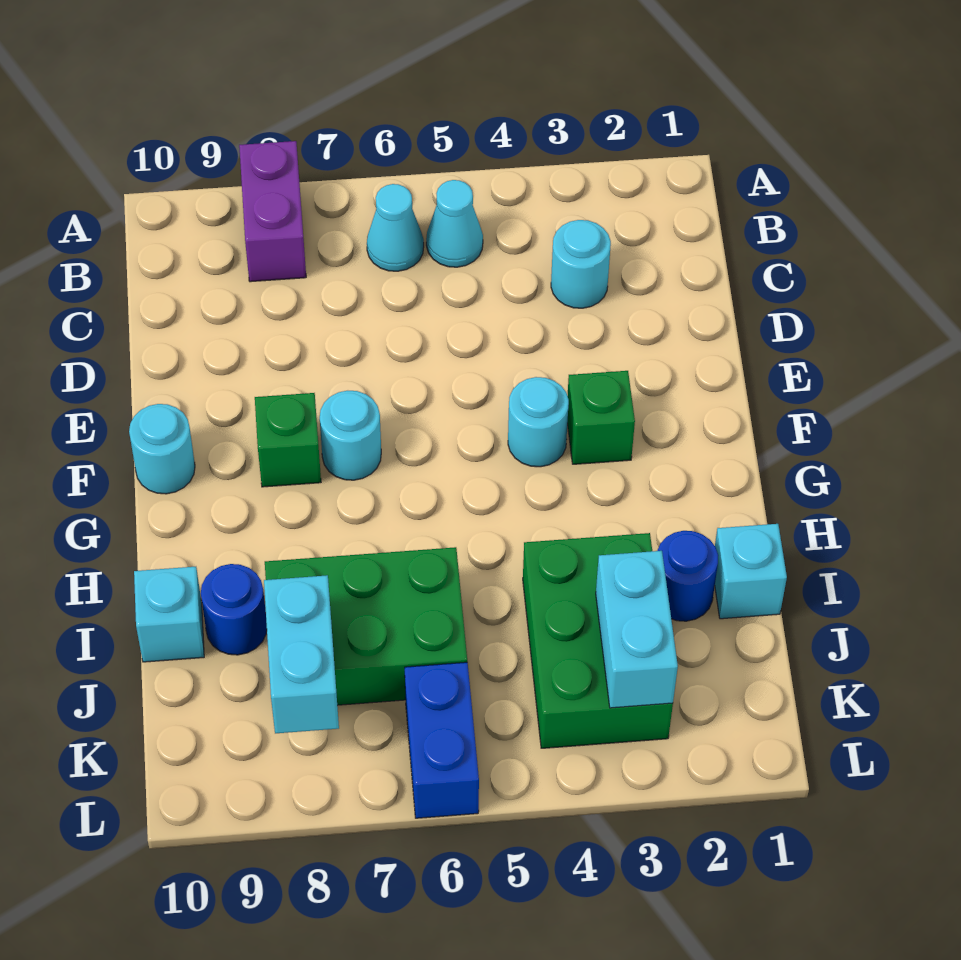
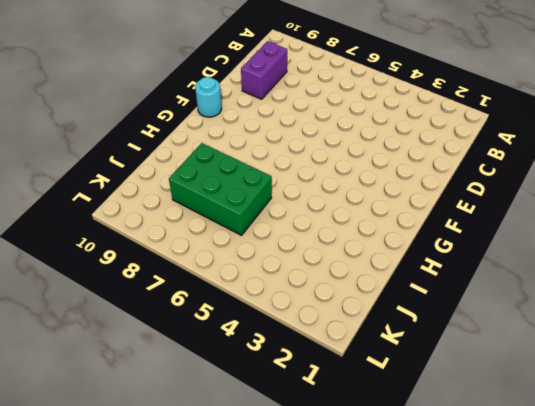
purple 1x2 brick [241,41,287,99] -> purple 1x2 brick moved to [239,141,306,282]
none -> cyan 1x1 cone [426,180,483,267]
none -> cyan 1x1 cone [367,184,424,271]
none -> cyan 1x1 round brick [551,220,611,308]

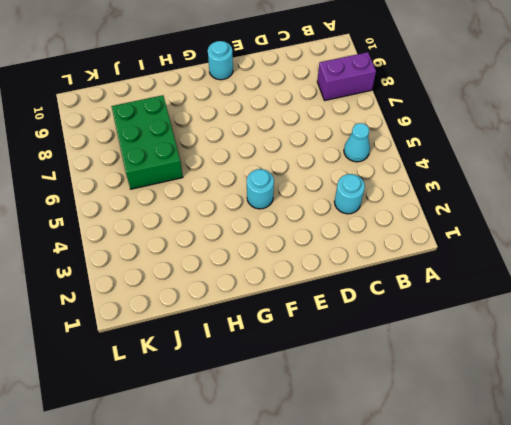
none -> cyan 1x1 cone [367,184,424,271]
none -> green 1x1 brick [567,371,635,464]
none -> cyan 1x1 round brick [320,391,381,480]

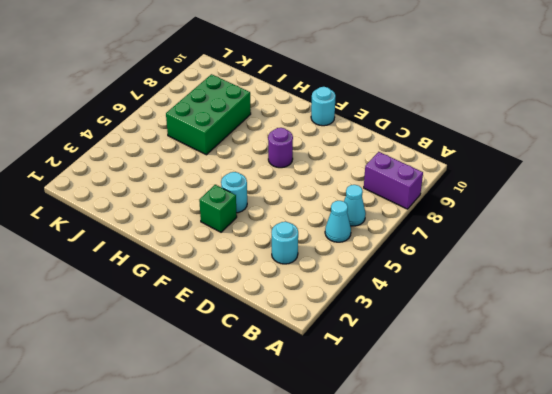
purple 1x1 round brick [268,128,293,168] -> cyan 1x1 round brick [320,391,381,480]
none -> green 1x1 brick [255,393,321,487]
none -> cyan 1x1 brick [715,524,787,619]
none -> blue 1x1 round brick [657,531,718,621]

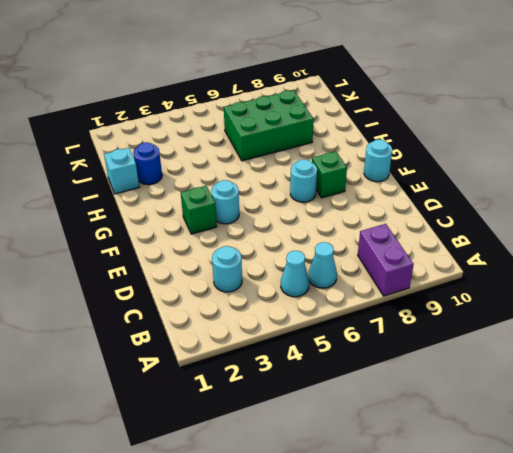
none -> green 2x3 brick [523,533,673,748]
none -> blue 1x1 round brick [201,564,267,655]
none -> cyan 1x1 brick [134,567,204,662]

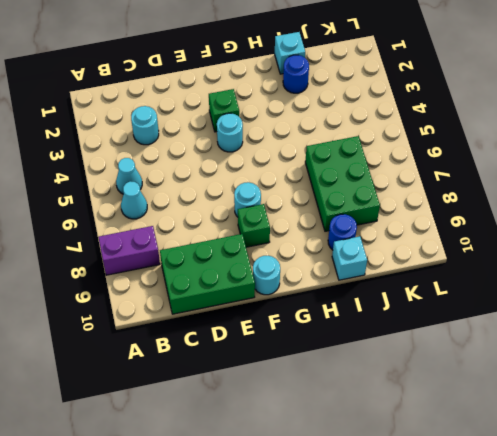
green 2x3 brick [160,234,255,314] -> green 2x3 brick moved to [523,533,673,748]
none -> blue 1x2 brick [405,662,479,818]
none -> cyan 1x2 brick [596,551,678,708]
none -> cyan 1x2 brick [264,575,339,733]

